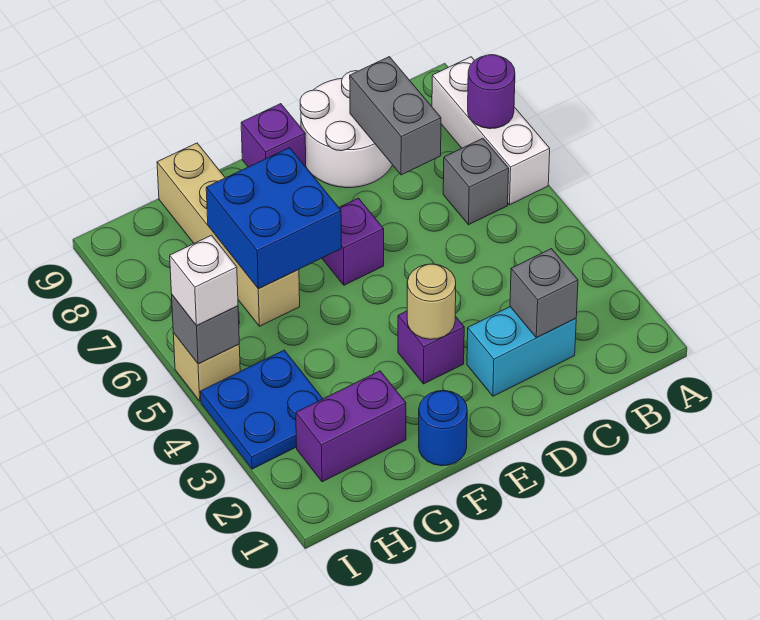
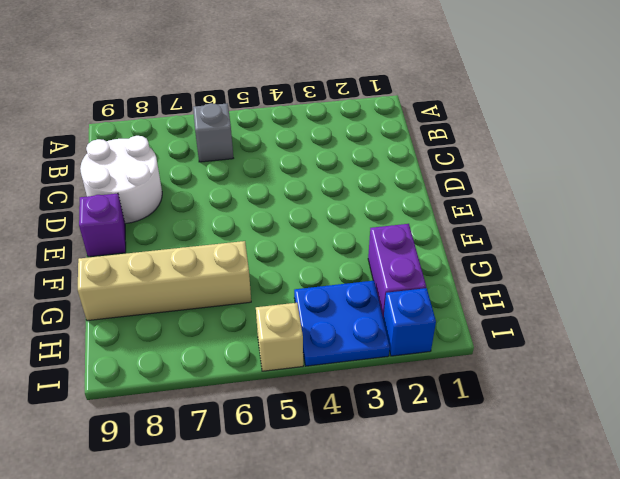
blue 1x1 brick [383,288,436,356] -> none
none -> white 1x3 brick [432,57,550,205]
none -> cyan 1x2 brick [467,307,576,396]
none -> purple 1x1 brick [398,311,464,384]

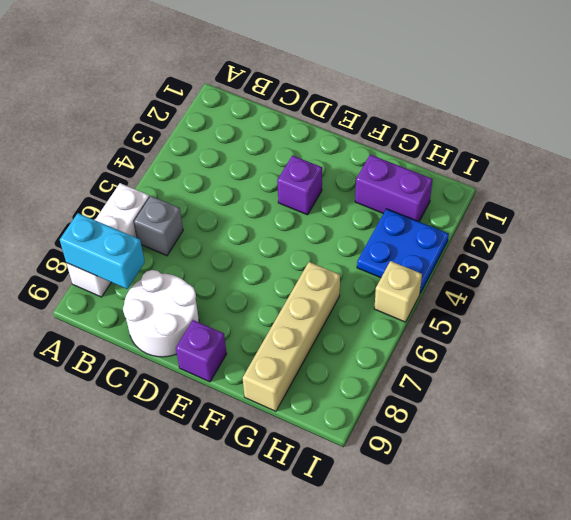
cyan 1x2 brick [60,213,145,289] -> cyan 1x2 brick moved to [467,307,576,396]
none -> purple 1x1 brick [322,198,384,285]
none -> blue 1x1 round brick [418,390,467,466]
none -> purple 1x1 round brick [468,55,515,129]

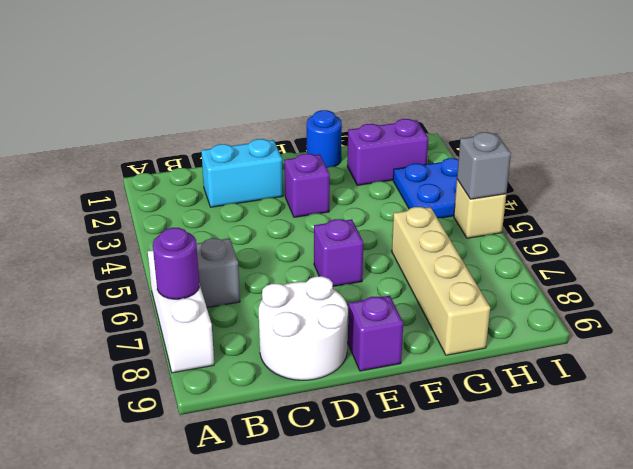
none -> grey 1x1 brick [510,249,578,338]
none -> grey 1x2 brick [350,57,441,175]
none -> tan 1x1 round brick [407,264,456,339]

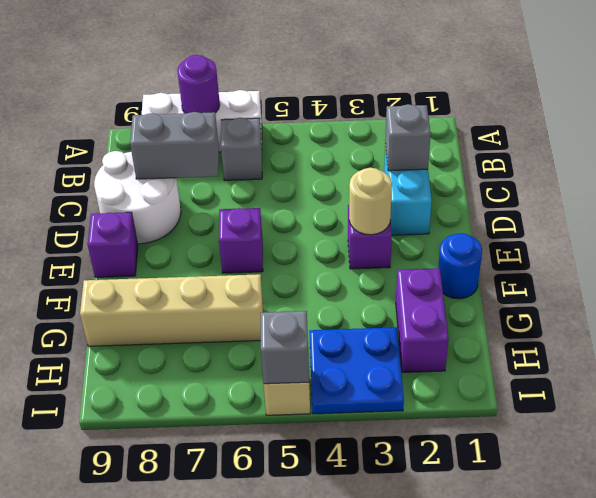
none -> blue 2x2 brick [206,148,341,289]
none -> white 1x1 brick [170,235,238,326]

